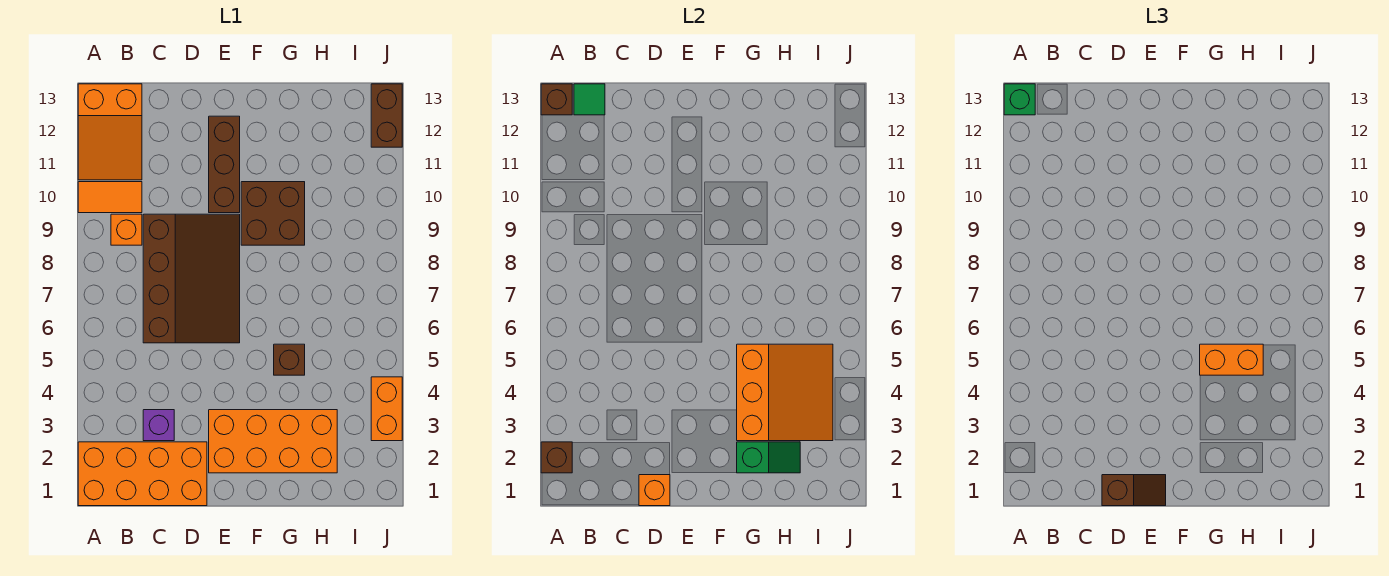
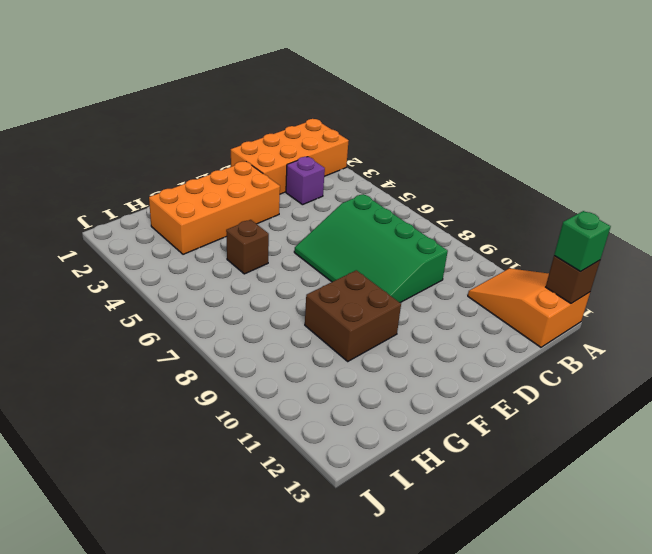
green 3x4 slope [294,194,448,303] -> brown 3x4 slope [143,214,240,343]
none -> orange 1x2 tile [78,182,142,213]
none -> orange 1x1 brick [111,214,142,245]
none -> brown 1x3 brick [209,116,240,213]

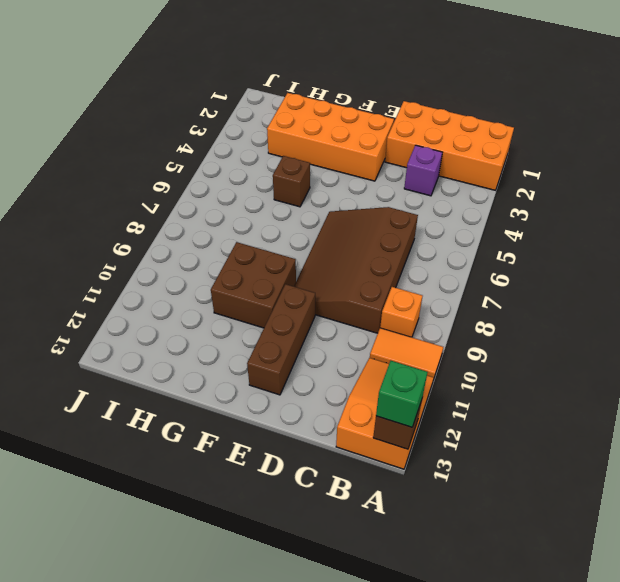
none -> orange 1x2 brick [371,377,402,441]
none -> brown 1x2 brick [371,84,402,147]
none -> brown 1x1 brick [541,442,572,473]

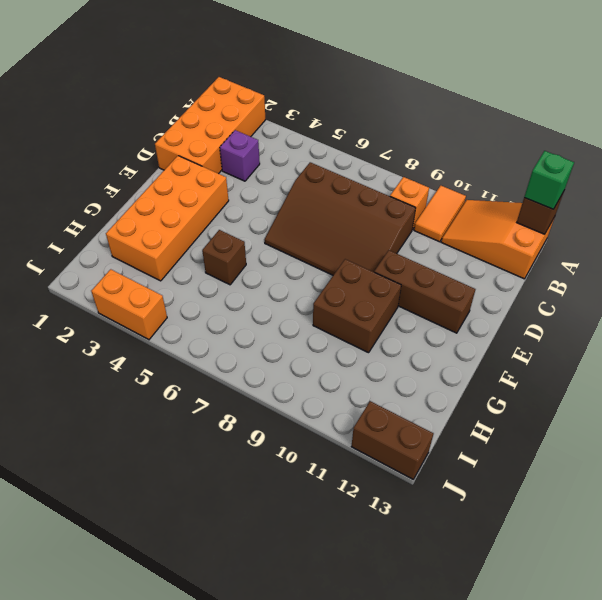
none -> brown 1x1 brick [541,442,572,473]
none -> green 1x1 tile [574,84,605,115]
none -> orange 1x1 brick [639,475,670,506]

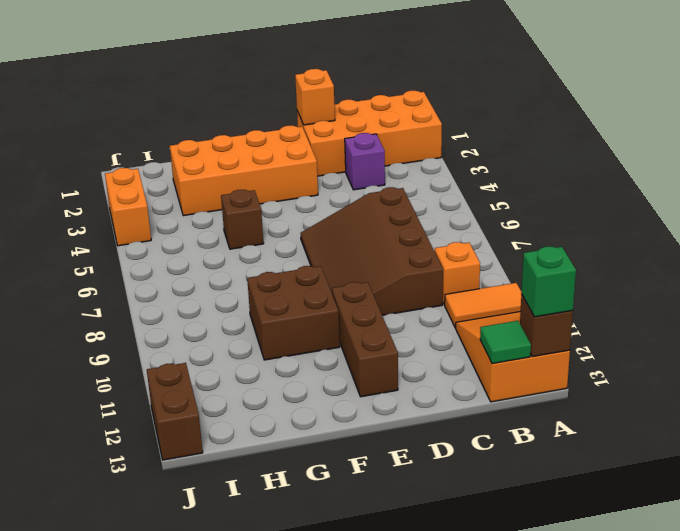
none -> brown 1x1 brick [541,442,572,473]
none -> green 1x2 slope [737,442,800,473]
none -> orange 3x3 slope [737,344,833,441]

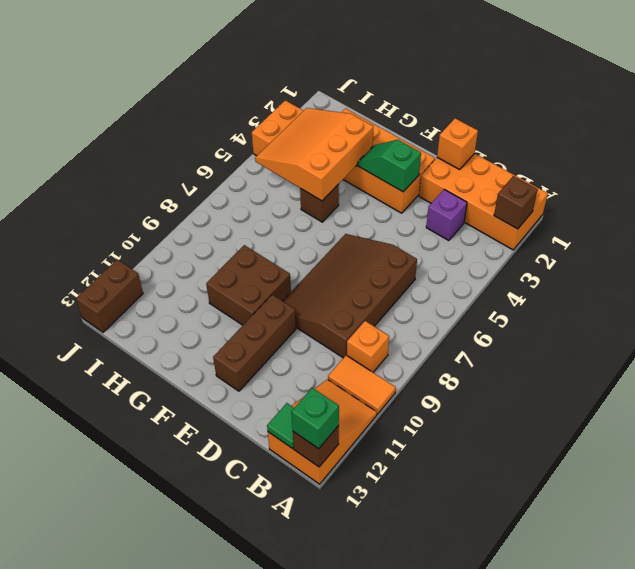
green 1x2 slope [358,140,421,192] -> green 1x2 slope moved to [737,442,800,473]
none -> brown 1x2 slope [1102,475,1166,506]
none -> orange 1x2 brick [1200,344,1263,375]

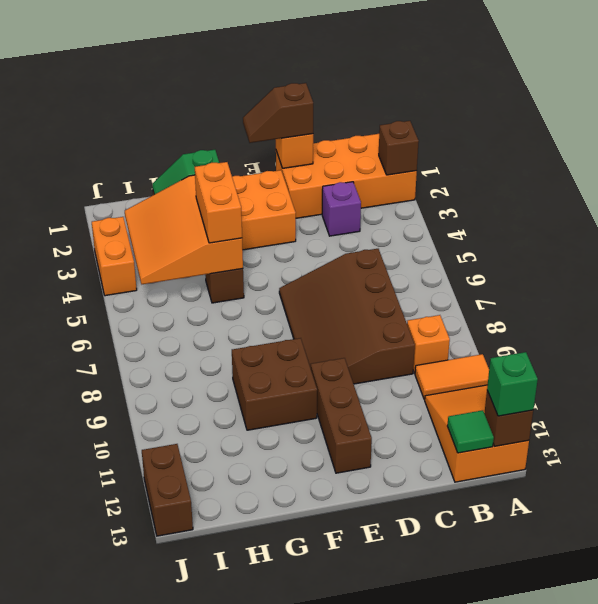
orange 1x2 brick [195,162,242,243] -> orange 1x2 brick turned to [1200,344,1263,375]

